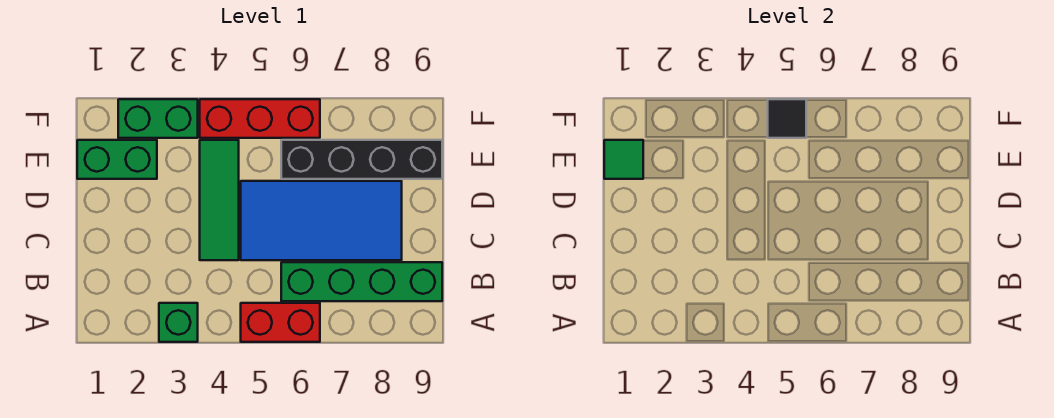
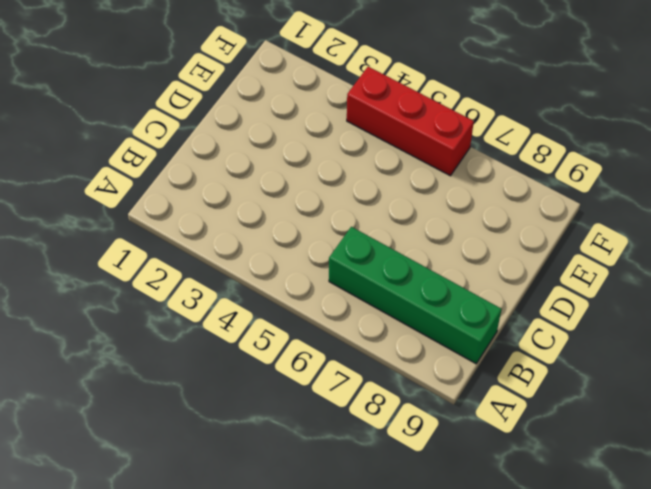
none -> green 1x1 brick [159,303,198,342]
none -> red 1x2 brick [241,303,320,342]

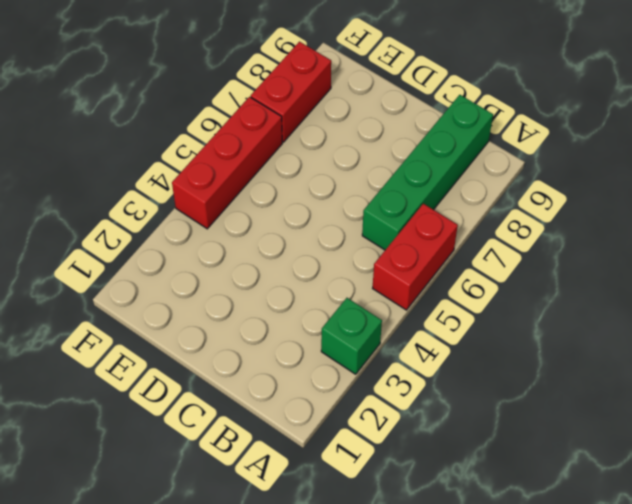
red 1x2 brick [251,42,331,142] -> none
none -> green 1x3 tile [200,140,239,260]
none -> blue 2x4 tile [241,181,402,260]

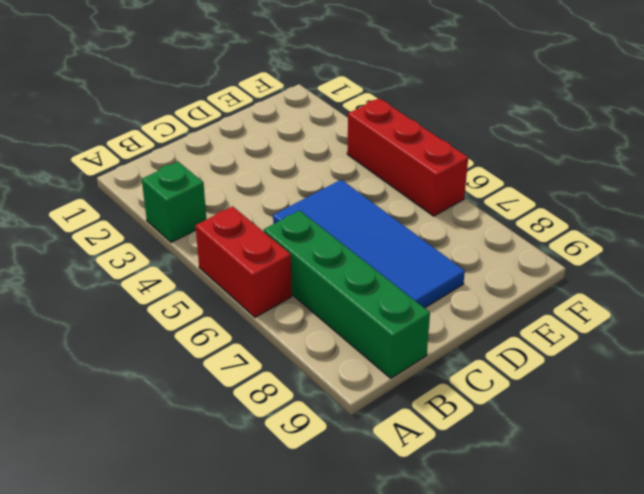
none -> green 1x3 tile [200,140,239,260]
none -> green 1x2 brick [77,140,157,179]

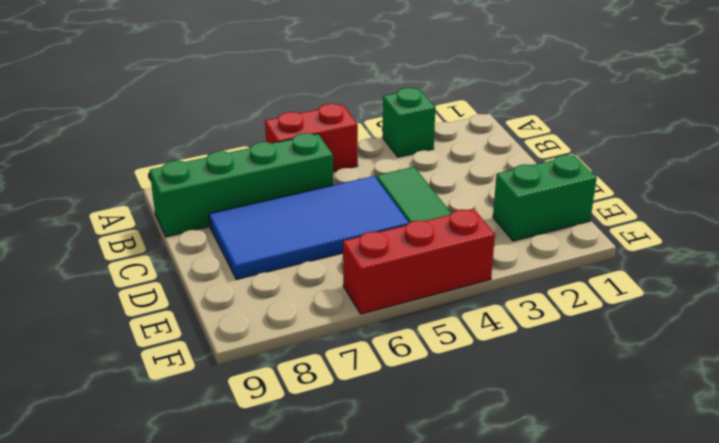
none -> black 1x4 brick [281,140,442,179]
none -> green 1x2 brick [118,99,198,138]

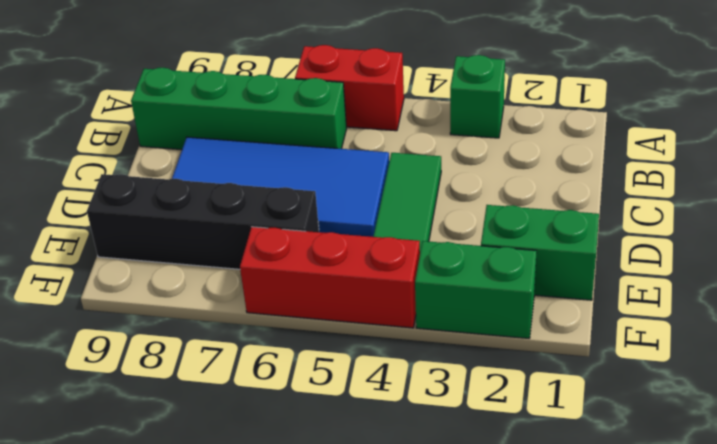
none -> green 1x1 tile [604,140,643,179]
none -> black 1x1 tile [768,99,806,138]

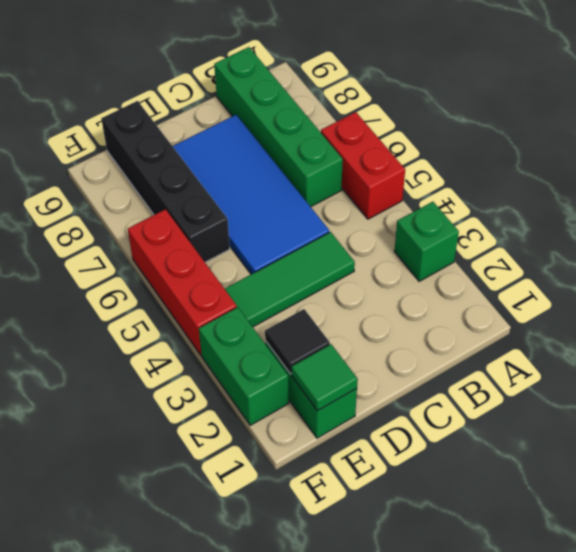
black 1x1 tile [265,309,330,374] -> black 1x1 tile moved to [768,99,806,138]

